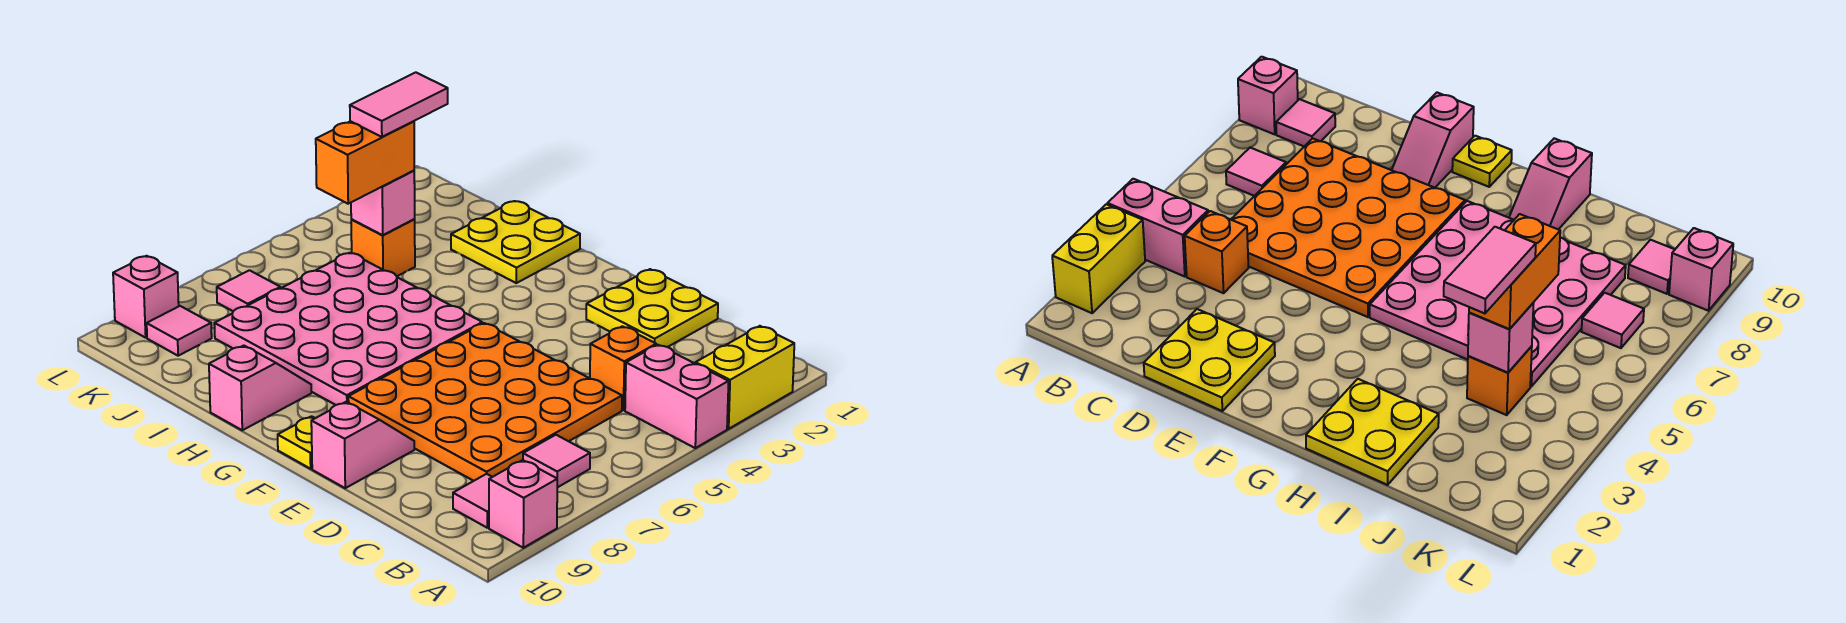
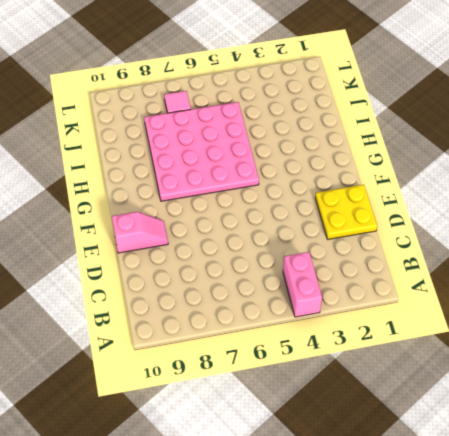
none -> yellow 1x2 brick [695,326,794,429]
none -> pink 1x1 brick [489,460,557,548]
none -> pink 1x1 tile [523,435,590,488]

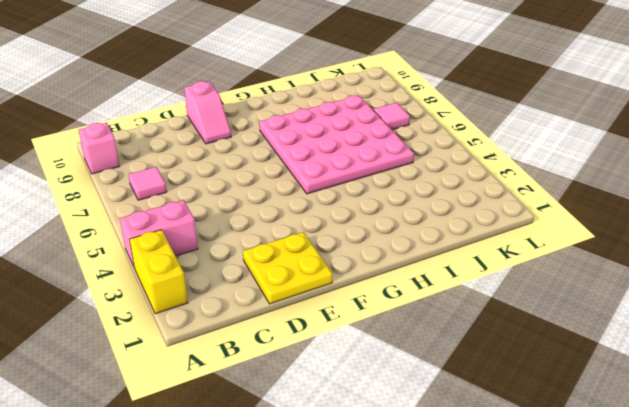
none -> pink 1x1 tile [453,474,492,528]
none -> orange 1x1 brick [590,326,656,410]
none -> orange 4x4 plate [348,323,622,481]

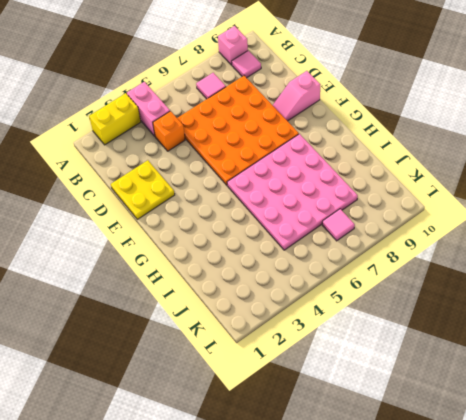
none -> yellow 1x1 plate [278,416,315,469]
none -> yellow 2x2 plate [451,201,580,283]
none -> pink 1x2 slope [209,346,311,430]

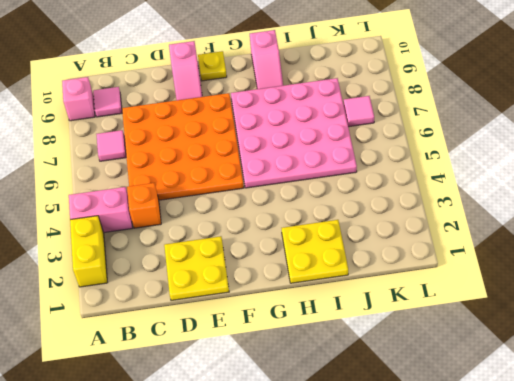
none -> orange 1x1 brick [351,219,415,276]
none -> pink 1x1 tile [147,306,212,356]
none -> pink 1x1 brick [113,256,179,338]

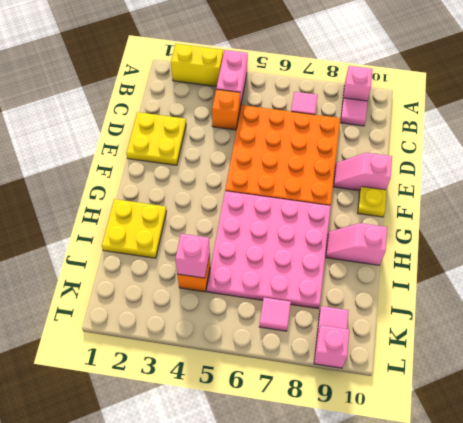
none -> orange 1x2 brick [316,121,414,204]
none -> pink 1x2 tile [350,72,448,137]

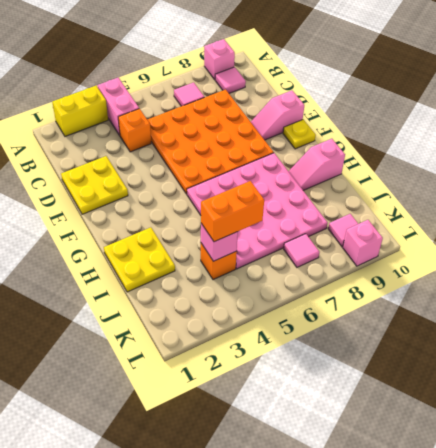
none -> pink 1x2 tile [350,72,448,137]

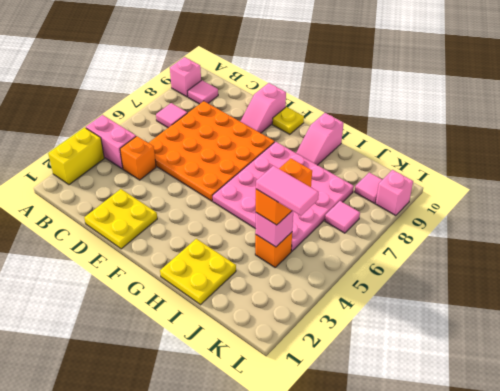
pink 1x2 tile [256,166,319,216] -> pink 1x2 tile turned to [350,72,448,137]

